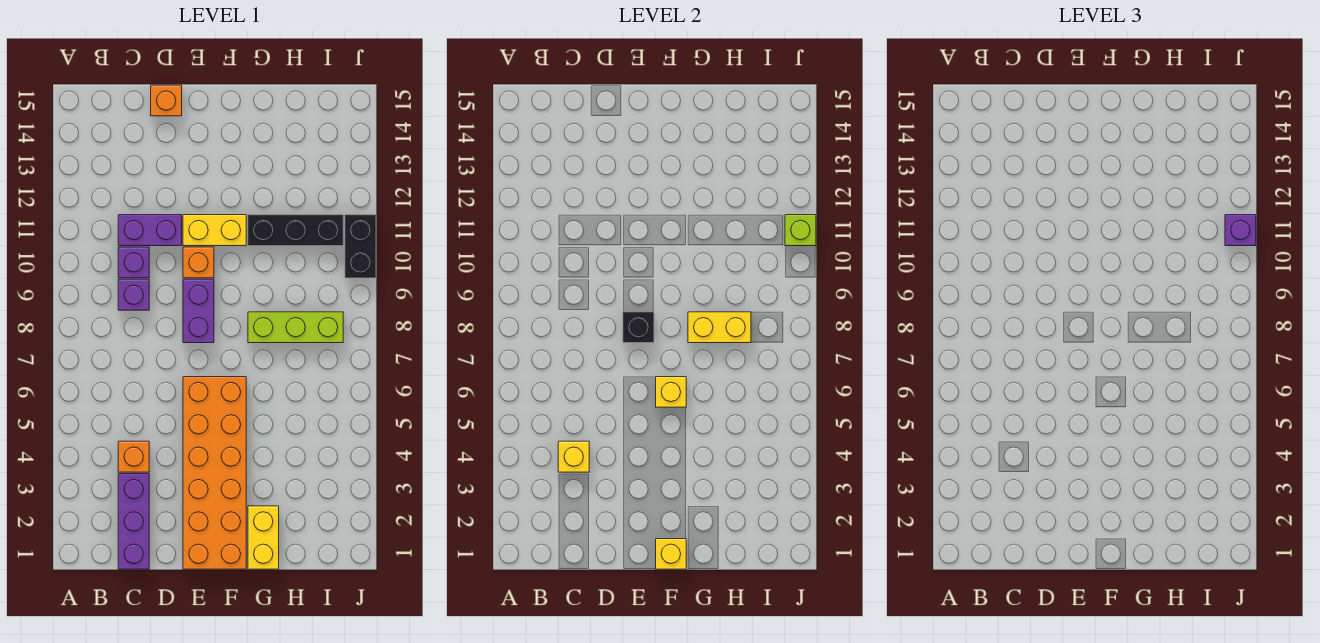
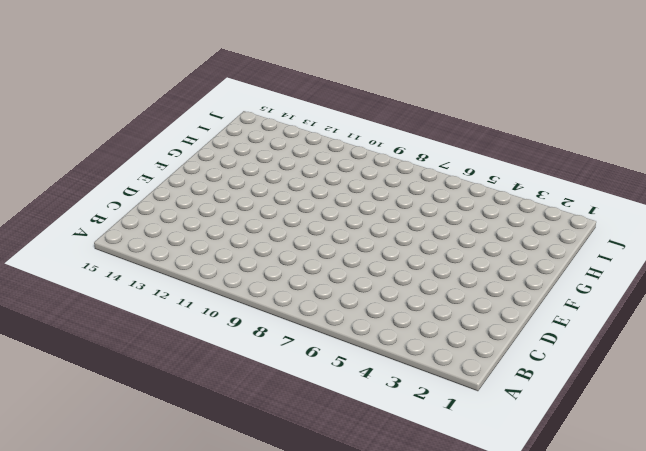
none -> purple 1x3 brick [118,474,149,569]
none -> orange 1x1 brick [118,441,149,472]
none -> purple 1x1 brick [118,279,149,310]

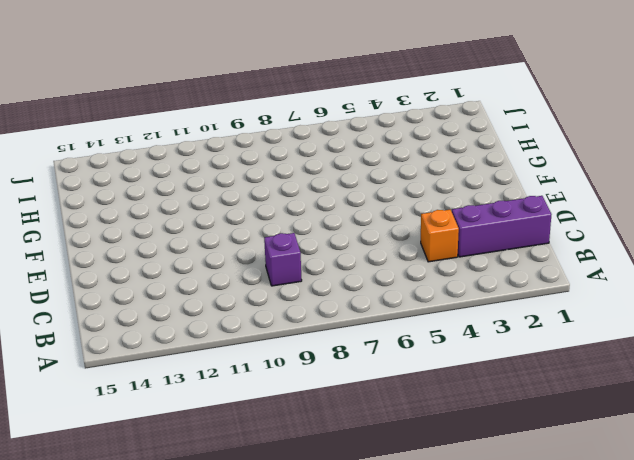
none -> purple 1x1 brick [118,247,149,278]
none -> purple 1x2 brick [118,215,182,246]
none -> orange 1x1 brick [151,85,182,116]

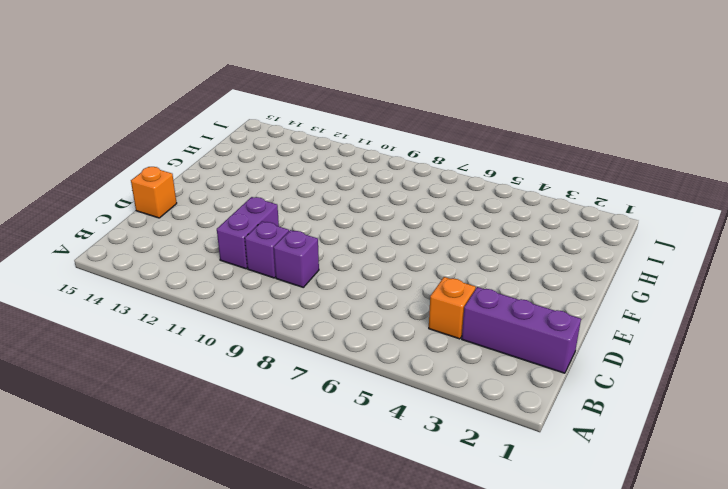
none -> orange 2x6 brick [183,377,246,569]
none -> purple 1x2 brick [183,279,214,343]
none -> orange 1x1 brick [183,247,214,278]

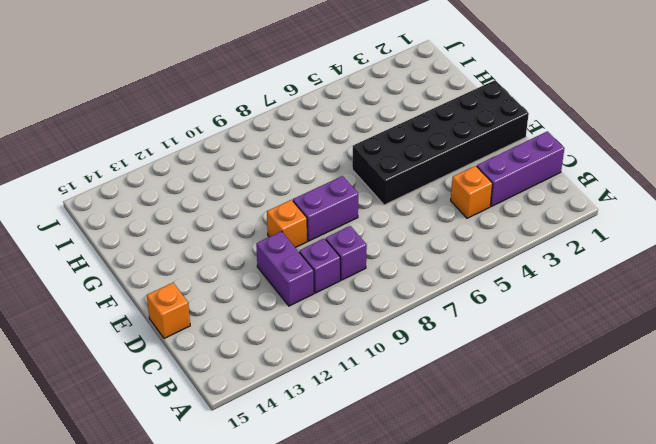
black 2x6 brick [352,80,529,205] -> orange 2x6 brick [183,377,246,569]
none -> yellow 1x2 brick [183,215,246,246]
none -> yellow 1x2 brick [248,506,279,569]
none -> lime 1x3 brick [248,312,343,343]

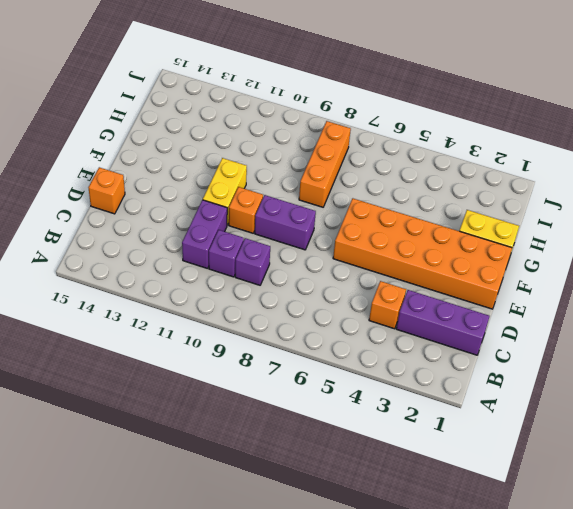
orange 1x3 brick [299,121,351,207] -> lime 1x3 brick [248,312,343,343]
none -> black 1x3 brick [248,215,343,246]
none -> black 1x2 brick [345,215,376,278]
none -> yellow 1x1 brick [558,441,589,472]

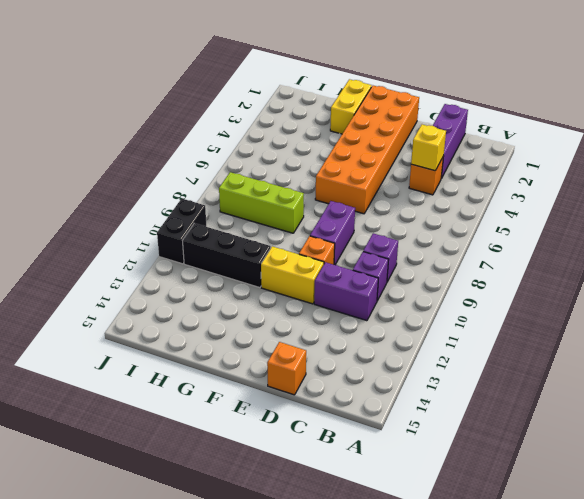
none -> black 1x1 brick [623,312,654,343]
none -> yellow 1x1 brick [656,539,686,569]
none -> yellow 1x1 brick [656,377,686,407]

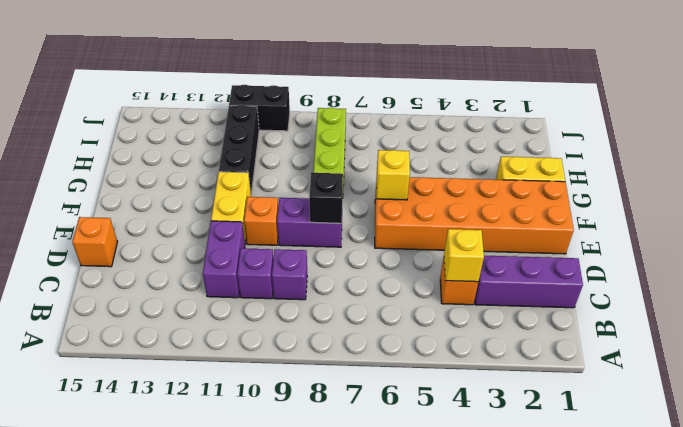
none -> yellow 1x1 brick [656,539,686,569]
none -> yellow 1x2 brick [688,312,751,343]
none -> lime 1x1 brick [785,215,816,246]

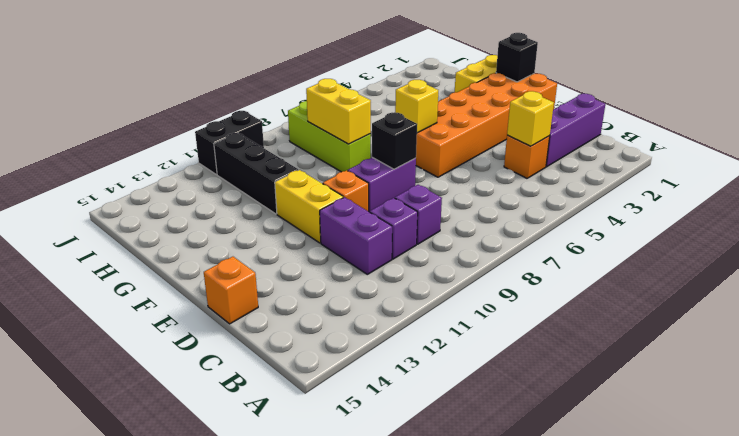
black 1x1 brick [496,33,538,82] -> yellow 1x1 brick [656,539,686,569]
none -> lime 1x1 brick [785,215,816,246]
none -> purple 1x1 brick [1225,215,1256,246]

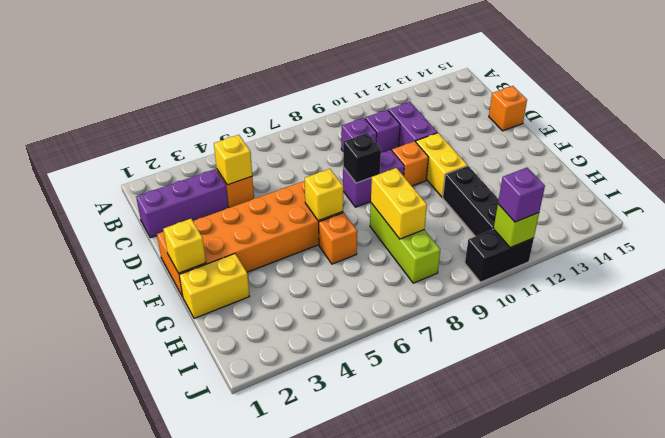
orange 1x1 brick [319,213,357,264] -> none

